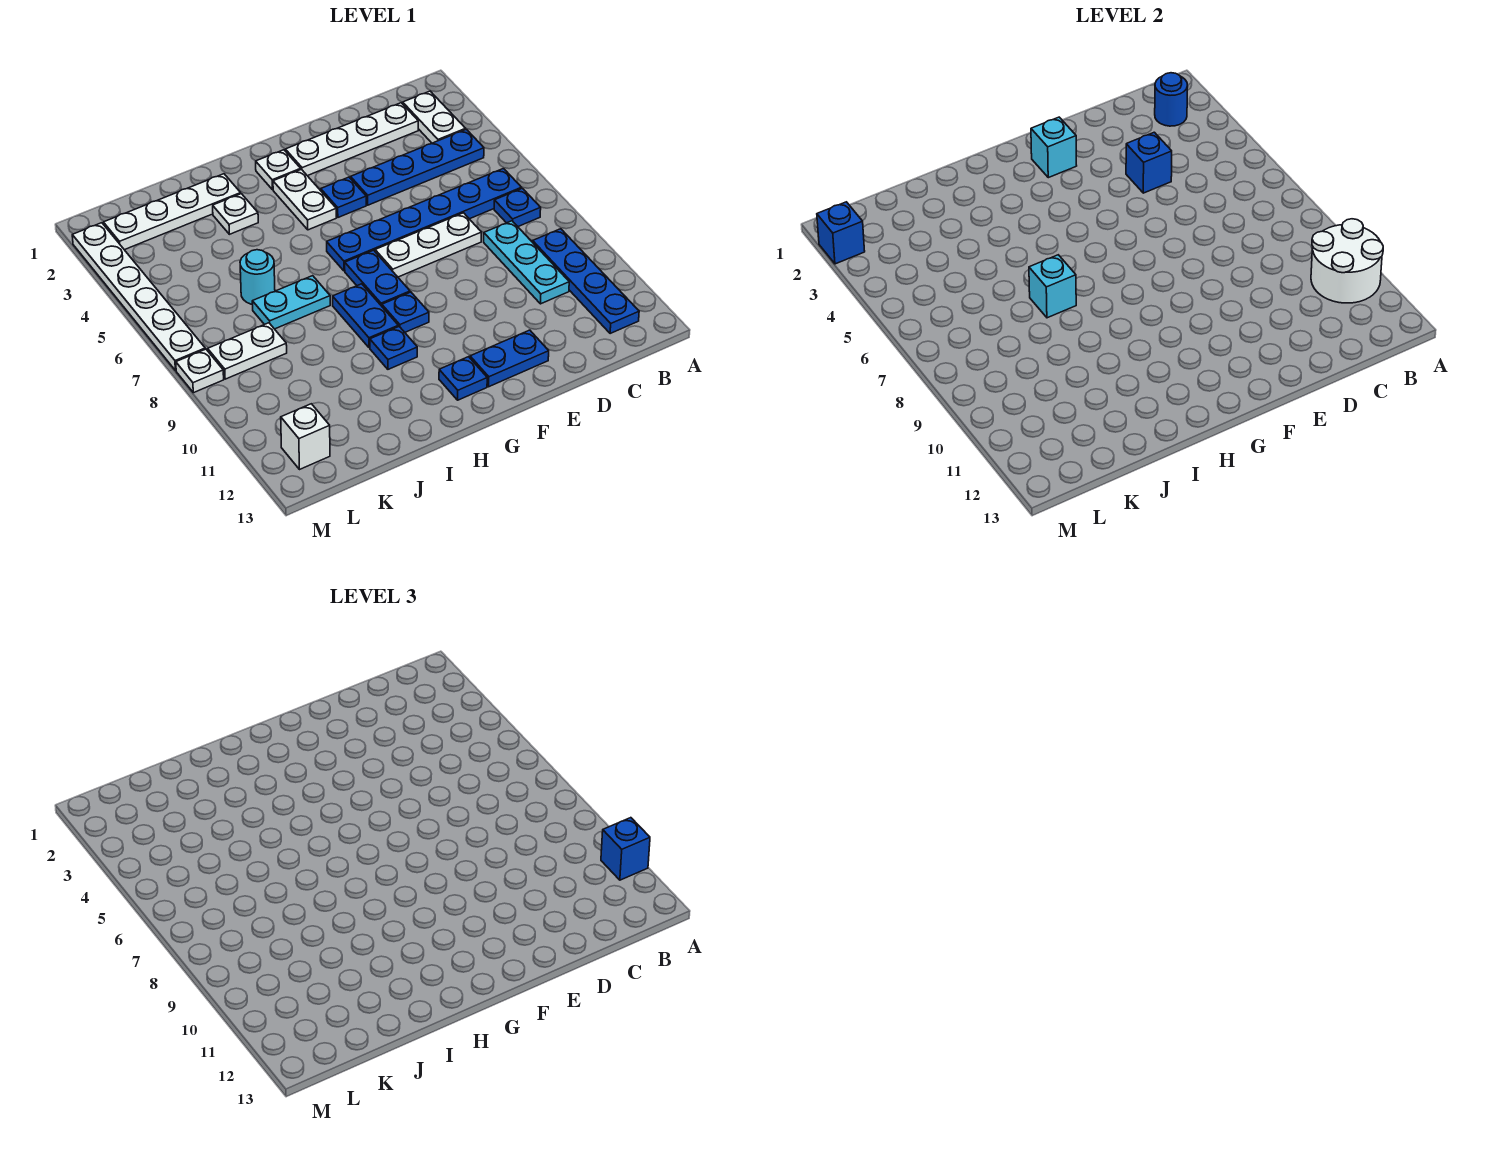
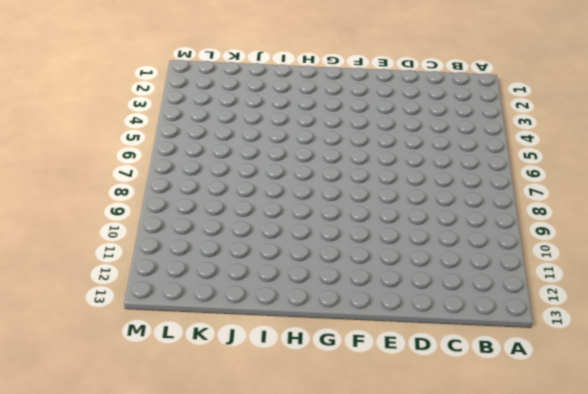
none -> white 1x2 plate [403,91,466,143]
none -> blue 1x4 plate [351,129,484,205]
none -> blue 1x6 plate [327,169,522,271]
none -> blue 1x1 plate [494,188,541,226]

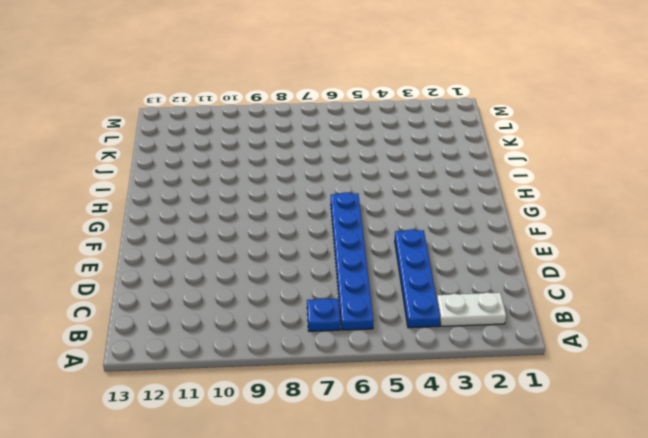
none -> blue 1x4 plate [533,229,639,334]
none -> white 1x4 plate [285,103,418,176]
none -> cyan 1x3 plate [484,221,569,304]
none -> white 1x3 plate [375,213,482,277]

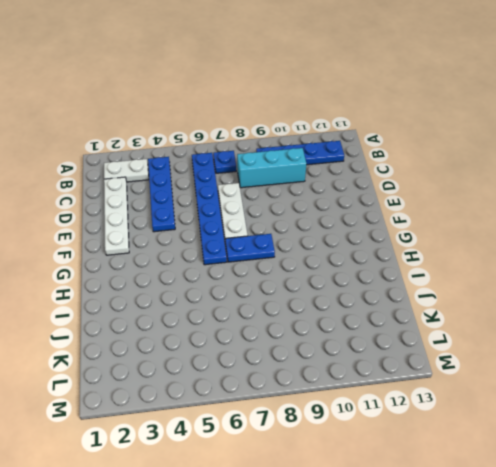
cyan 1x3 brick [237,148,306,188] -> cyan 1x3 plate [484,221,569,304]
none -> blue 1x2 plate [470,330,549,387]
none -> blue 1x1 plate [321,177,366,217]
none -> white 1x1 plate [256,150,301,190]
none -> white 1x2 plate [273,169,336,230]

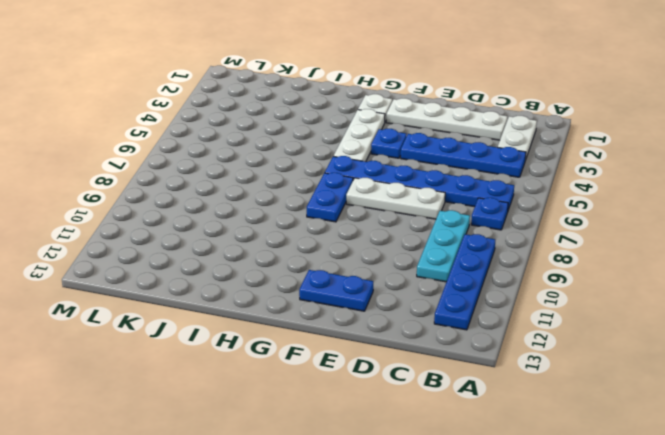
white 1x3 plate [334,109,385,162] -> white 1x2 plate [273,169,336,230]
none -> blue 1x1 plate [382,292,429,332]
none -> blue 1x1 plate [439,357,487,400]
none -> blue 1x2 plate [333,284,398,348]
none -> blue 1x1 plate [370,327,417,369]

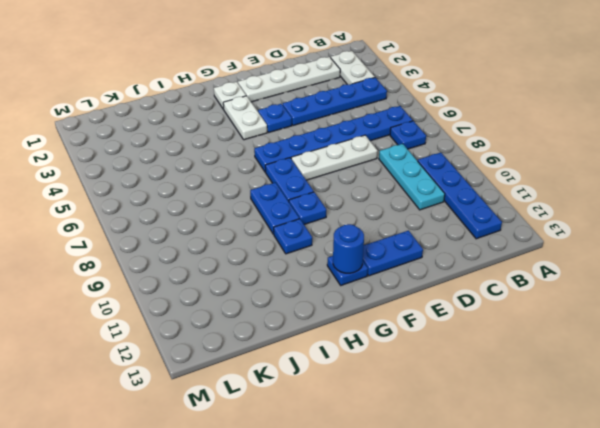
blue 1x1 round brick [333,224,364,273] -> blue 1x1 round brick moved to [1155,73,1188,126]
none -> white 1x4 plate [103,174,241,250]
none -> white 1x1 plate [213,194,258,234]
none -> cyan 1x2 plate [252,276,330,329]
none -> cyan 1x1 round brick [240,250,275,305]

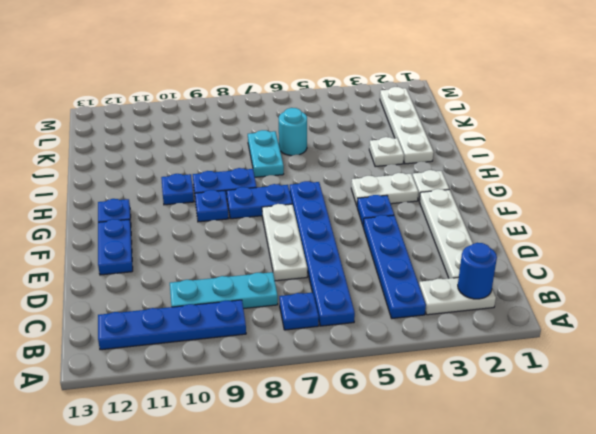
none -> white 1x2 plate [208,323,287,379]
none -> white 1x1 brick [281,404,330,470]
none -> white 1x6 plate [72,223,205,371]
none -> white 1x1 plate [176,349,224,393]

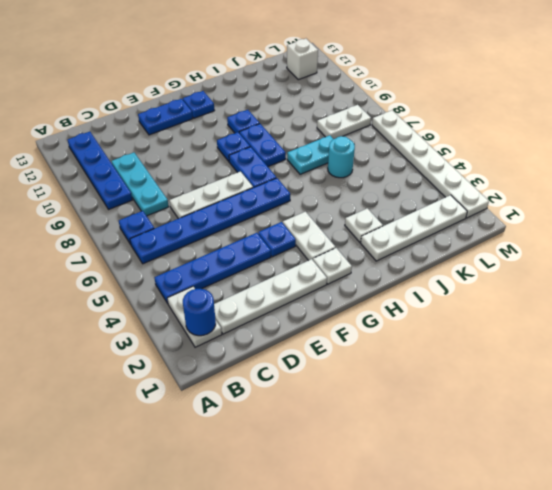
none -> white 1x1 plate [176,349,224,393]
none -> white 2x2 round brick [1311,219,1383,303]
none -> blue 1x1 brick [1126,132,1172,193]
none -> cyan 1x1 brick [1031,117,1077,178]

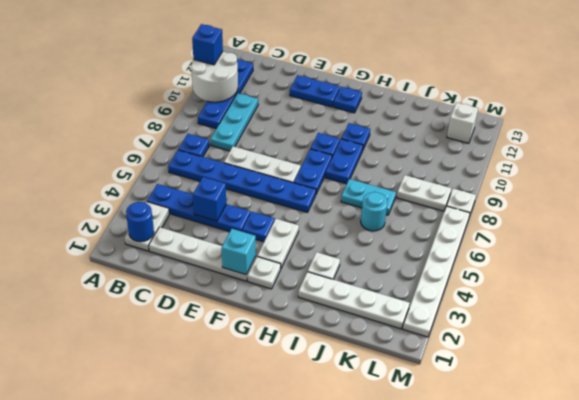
none -> cyan 1x1 brick [1029,255,1076,318]
none -> blue 1x1 brick [817,202,865,264]

